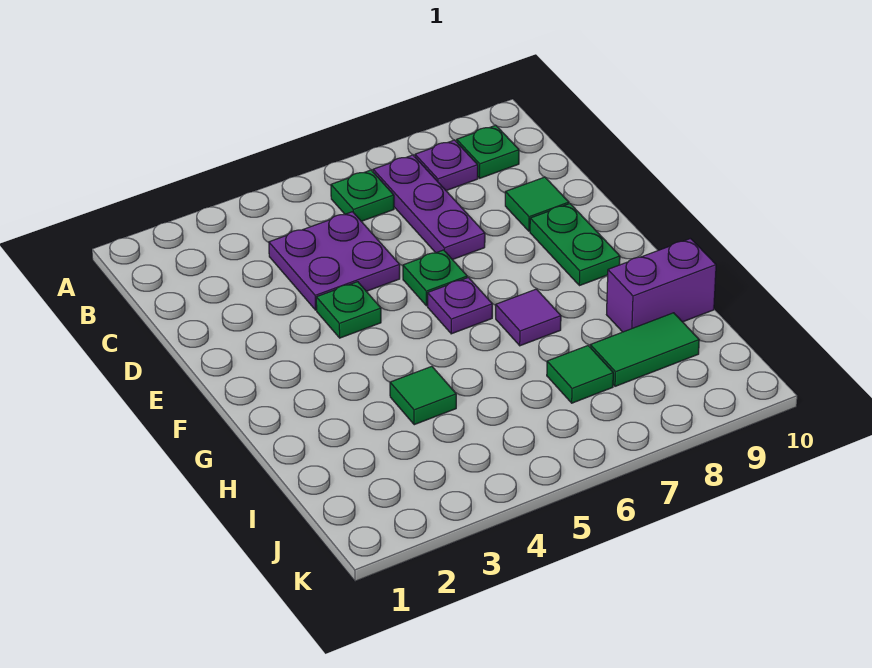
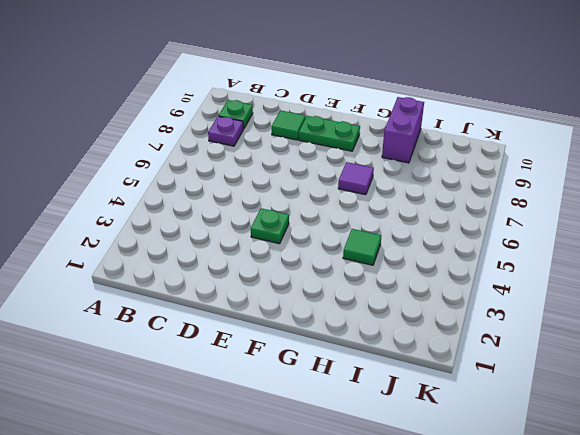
none -> green 1x1 plate [331,170,394,221]
none -> purple 1x3 plate [373,155,485,260]
none -> purple 2x2 plate [269,212,400,310]

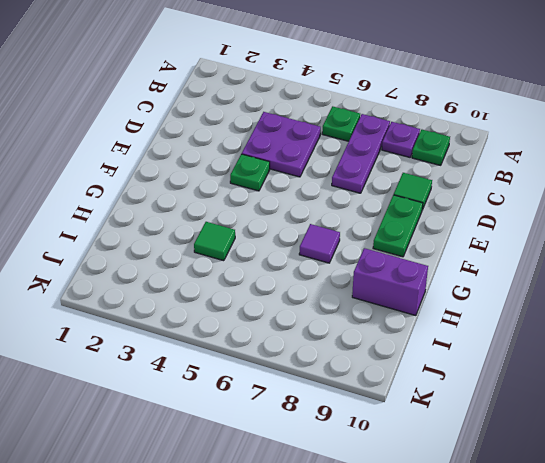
none -> green 1x1 plate [403,250,467,306]
none -> purple 1x1 plate [428,277,492,334]
none -> green 1x1 tile [547,346,613,403]

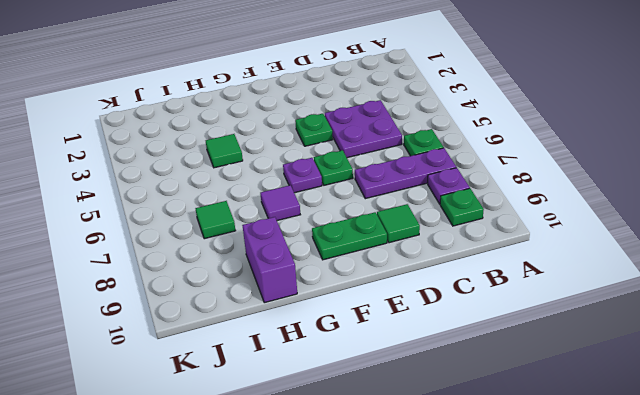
none -> green 1x2 tile [590,313,699,386]

